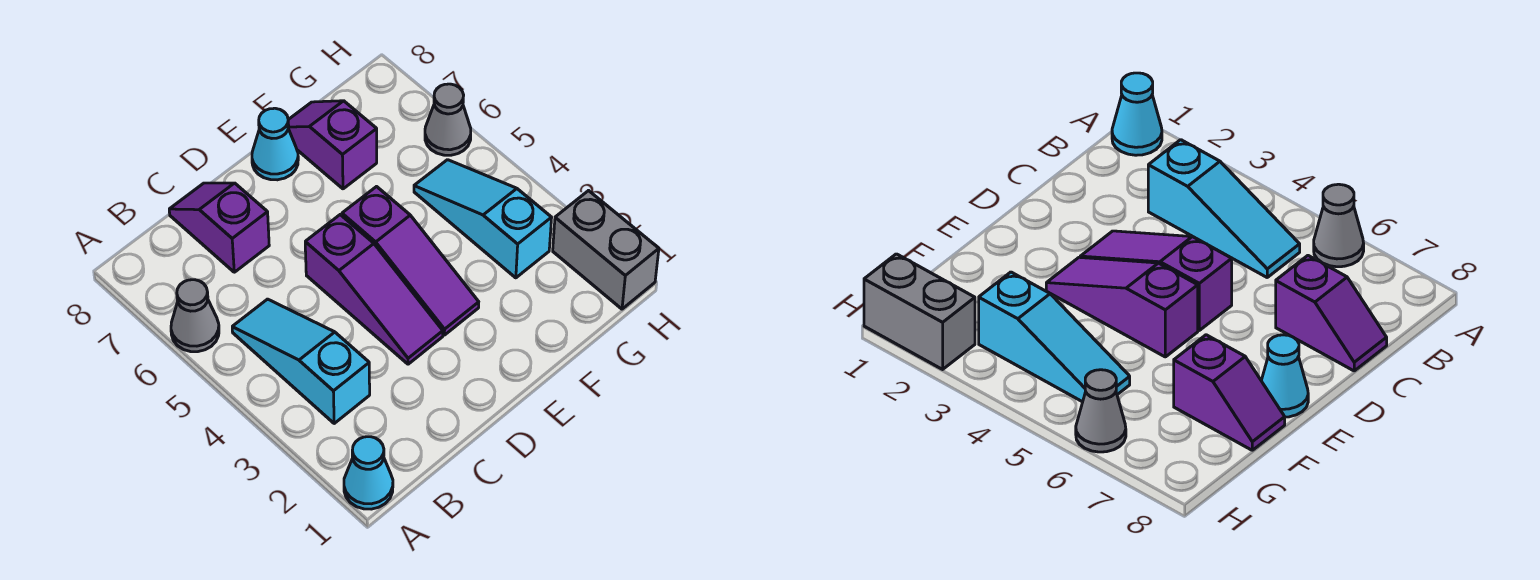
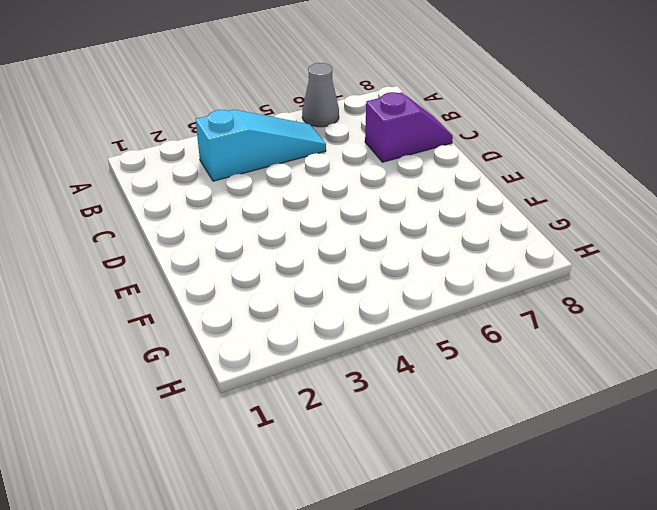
none -> cyan 1x1 cone [344,437,393,509]
none -> purple 1x3 slope [305,215,443,364]

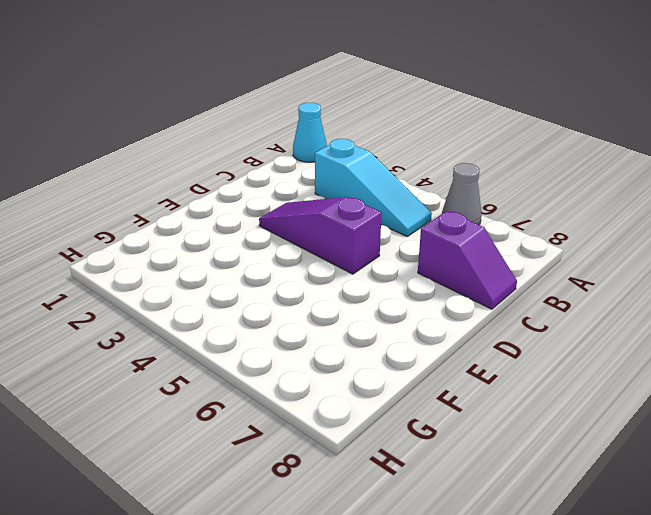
none -> purple 1x3 slope [342,187,479,335]
none -> cyan 1x1 cone [252,108,298,180]

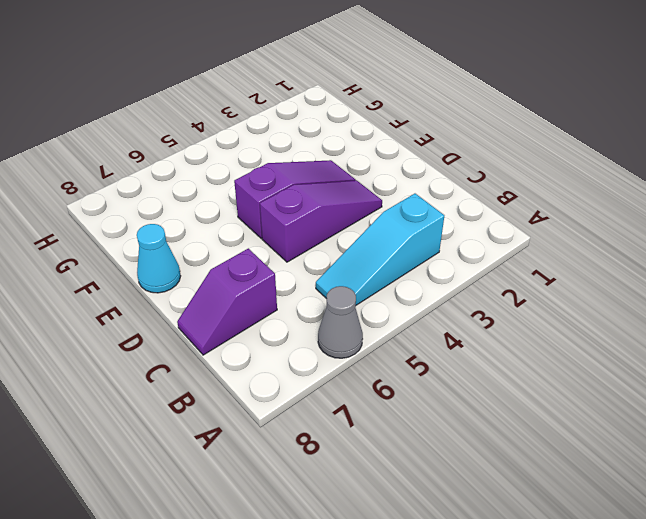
none -> cyan 1x1 cone [344,437,393,509]
none -> purple 1x2 slope [288,101,377,189]

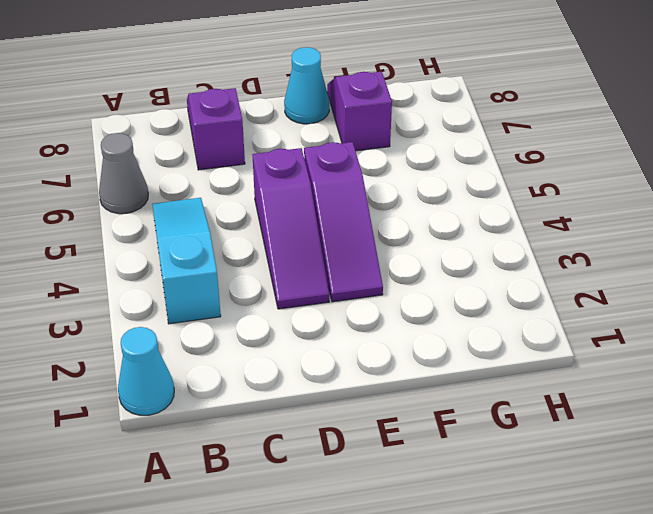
none -> cyan 1x3 slope [414,160,552,278]
none -> grey 1x2 brick [553,191,659,309]

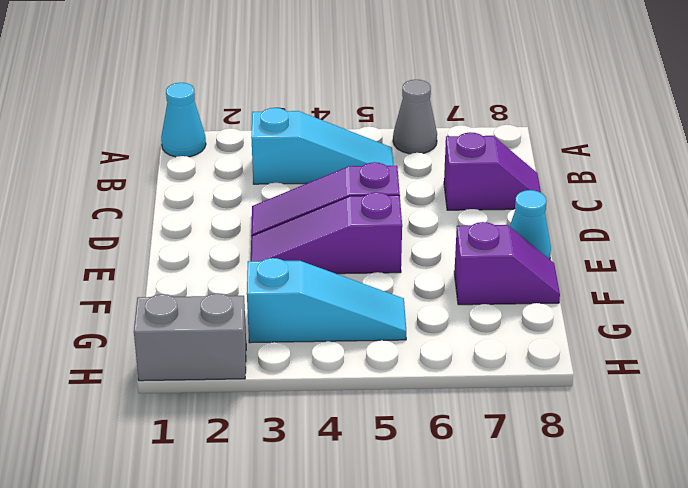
none -> grey 1x1 cone [425,84,471,155]

